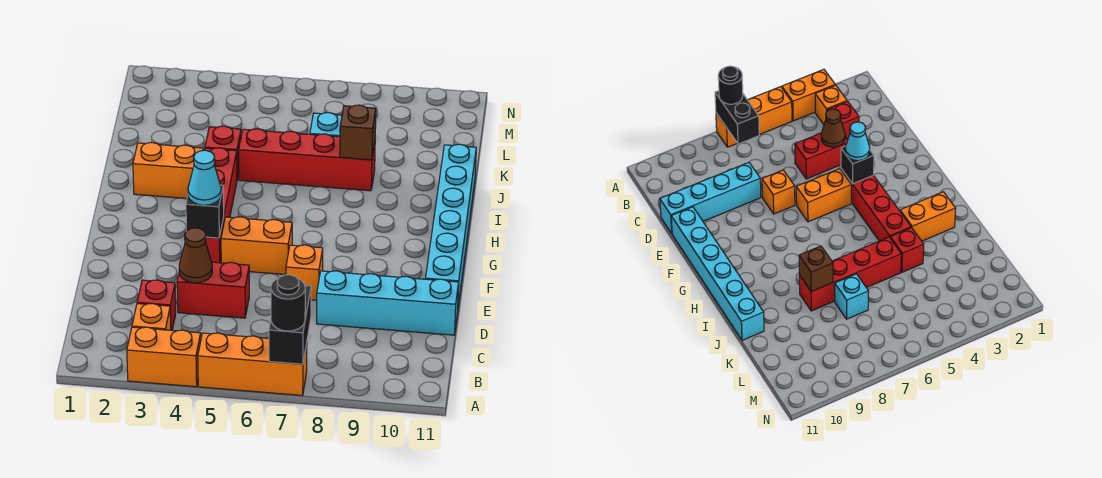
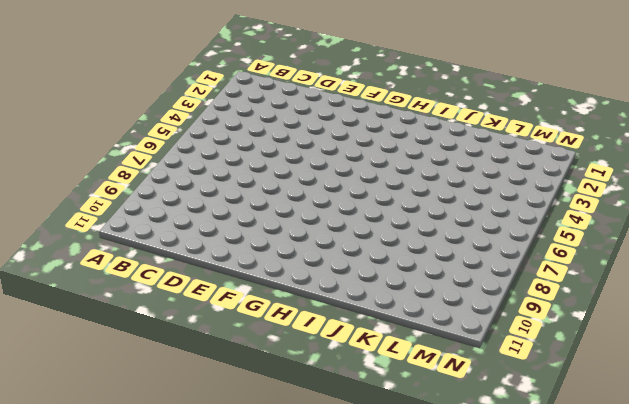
none -> orange 1x2 brick [127,327,201,387]
none -> orange 1x3 brick [198,333,307,396]
none -> orange 1x1 brick [132,303,171,330]

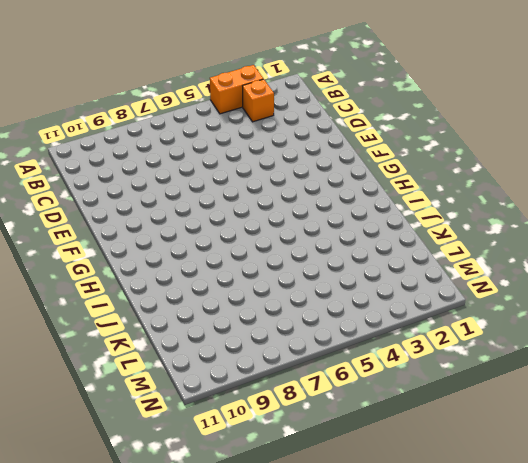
none -> orange 1x3 brick [198,333,307,396]
none -> red 1x1 brick [137,280,176,330]
none -> red 1x2 brick [177,262,249,318]

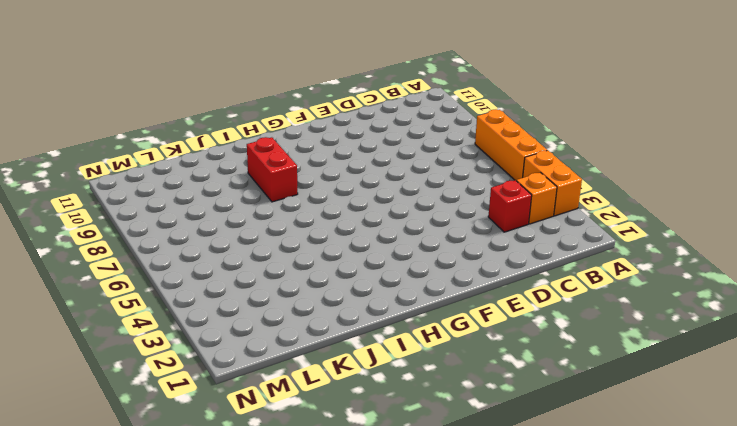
red 1x2 brick [247,137,298,202] -> red 1x2 brick moved to [177,262,249,318]
none -> cyan 1x4 brick [317,271,459,335]
none -> orange 1x1 brick [286,245,323,300]
none -> cyan 1x6 brick [425,144,476,305]

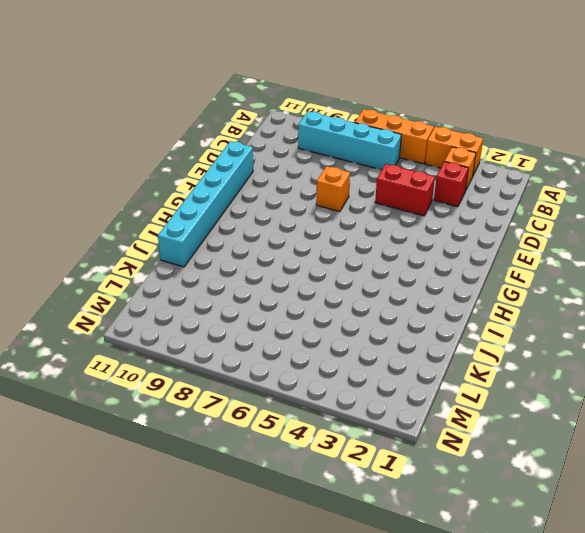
cyan 1x4 brick [298,111,401,170] -> cyan 1x4 brick moved to [317,271,459,335]
none -> red 1x4 brick [204,148,237,263]
none -> orange 1x2 brick [221,217,292,275]
none -> orange 1x2 brick [133,143,203,198]

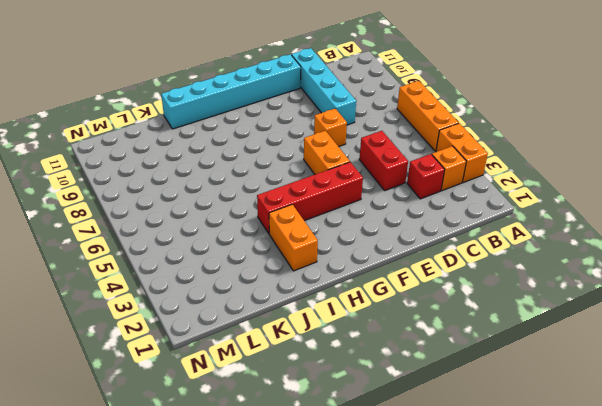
none -> red 1x1 brick [205,126,241,179]
none -> red 1x4 brick [239,129,375,191]
none -> cyan 1x1 brick [310,113,342,137]

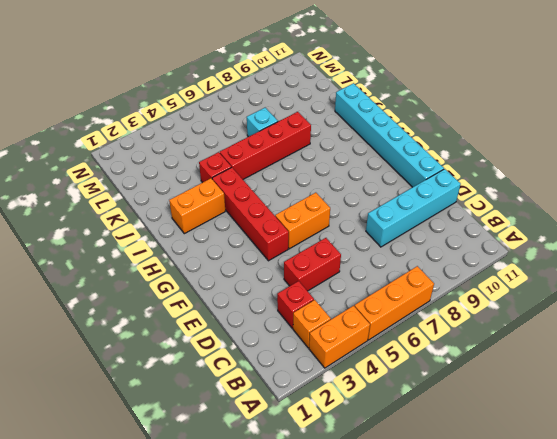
none -> orange 1x1 brick [286,245,323,300]
none -> black 1x2 brick [269,285,311,364]
none -> brown 1x1 cone [179,228,212,283]

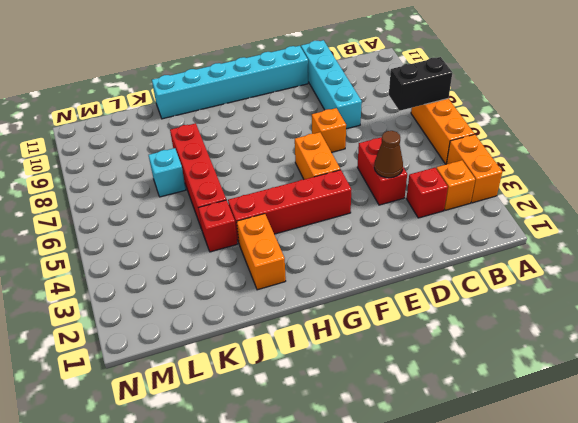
none -> black 1x1 brick [186,185,224,238]
none -> brown 1x1 brick [340,105,376,160]
none -> black 1x1 round brick [271,275,305,331]

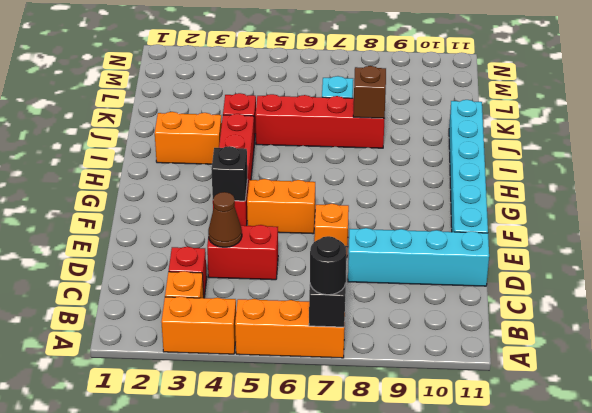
none -> cyan 1x1 cone [188,150,221,205]

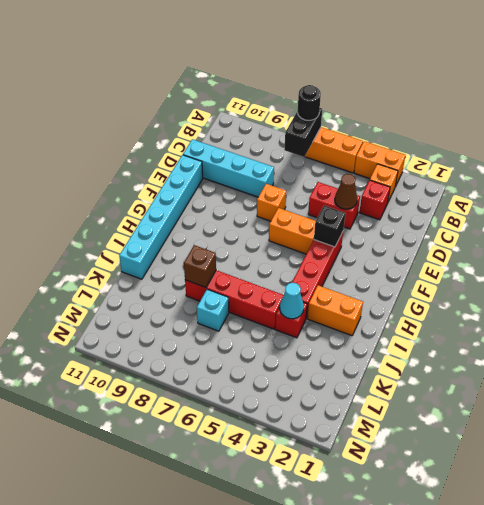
cyan 1x1 cone [280,283,304,319] -> cyan 1x1 cone moved to [188,150,221,205]

